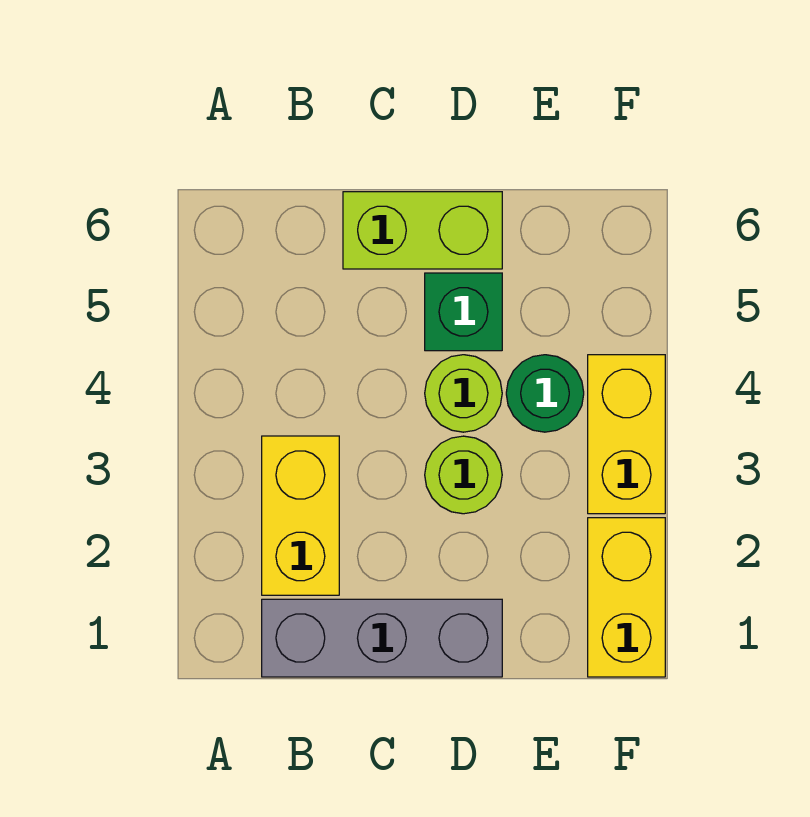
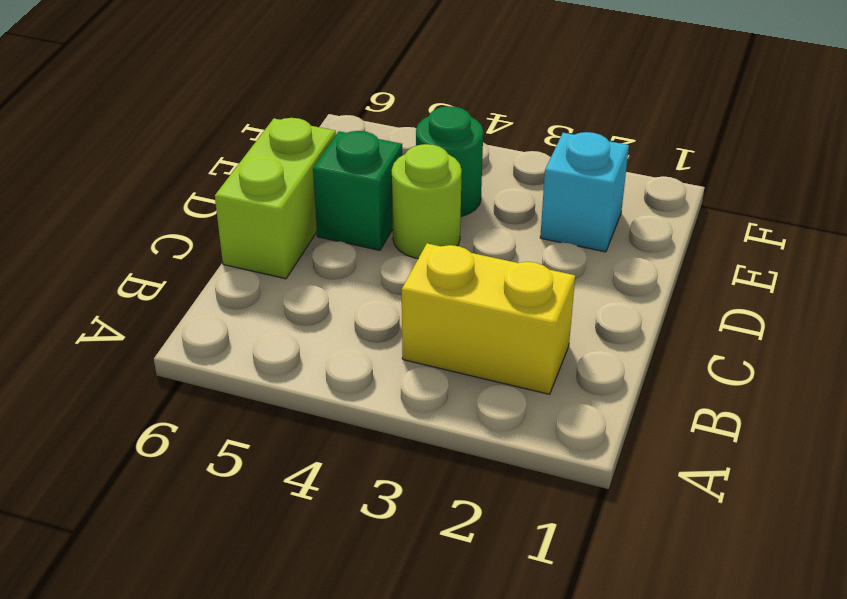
cyan 1x1 brick [540,132,629,252] -> none
none -> grey 1x3 brick [262,599,502,677]
none -> lime 1x1 round brick [425,436,502,514]

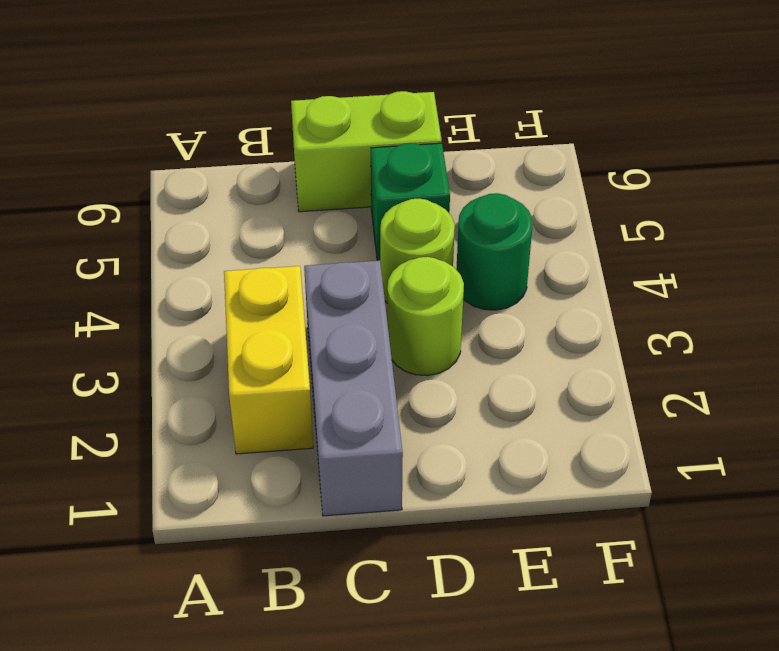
grey 1x3 brick [304,261,403,516] -> grey 1x3 brick turned to [262,599,502,677]
none -> yellow 1x2 brick [588,518,665,677]
none -> yellow 1x2 brick [588,355,665,514]

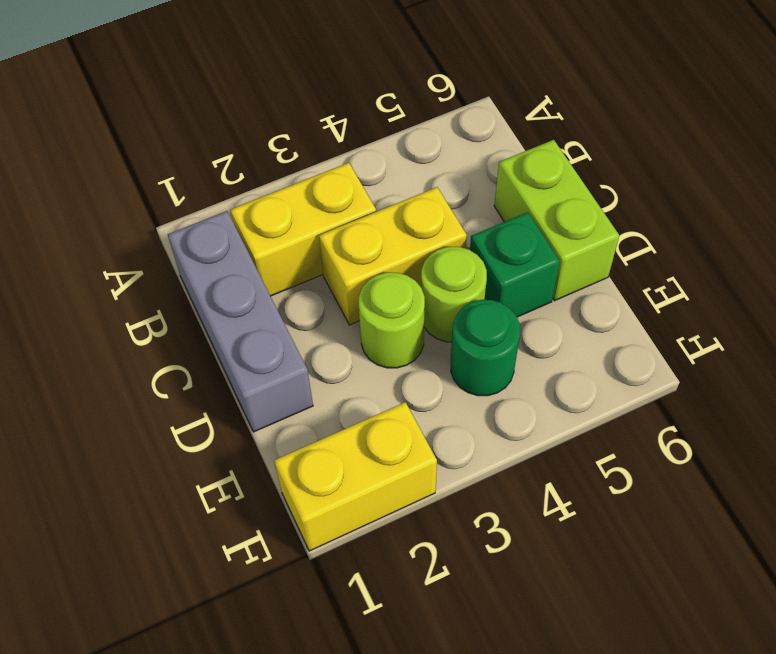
yellow 1x2 brick [319,187,467,325] -> yellow 1x2 brick moved to [588,355,665,514]

